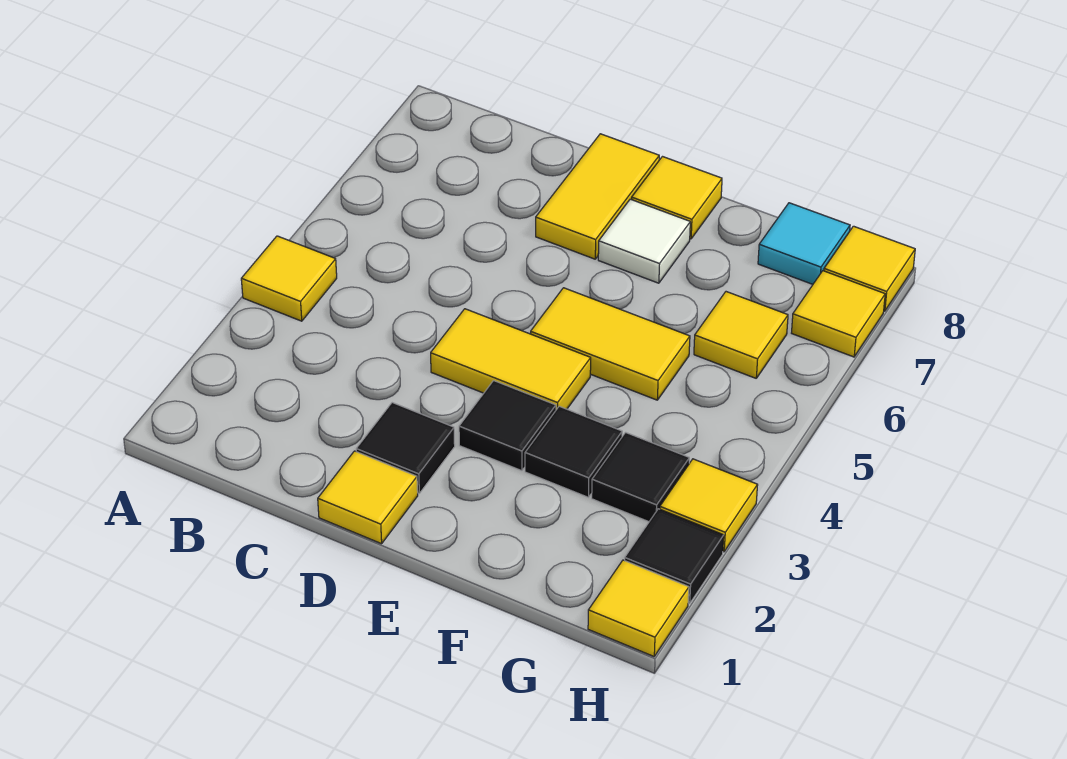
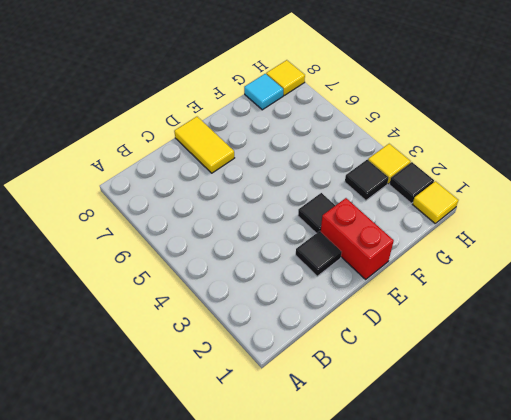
red 1x2 brick [321,198,394,279] -> none
none -> yellow 1x1 tile [241,236,337,321]
none -> yellow 1x1 tile [318,451,418,544]
none -> yellow 1x2 tile [431,309,591,410]

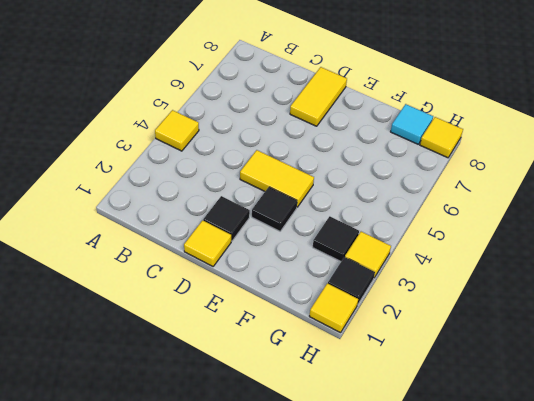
none -> yellow 1x2 tile [531,288,690,400]
none -> white 1x1 tile [598,199,690,283]
none -> yellow 1x1 tile [632,157,722,239]

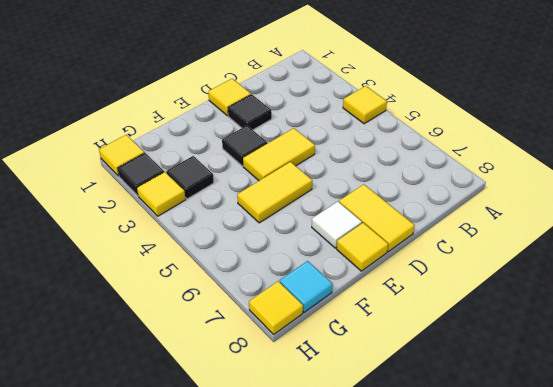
none -> black 1x1 tile [525,406,622,497]
none -> yellow 1x1 tile [694,292,788,378]
none -> yellow 1x1 tile [792,271,885,357]

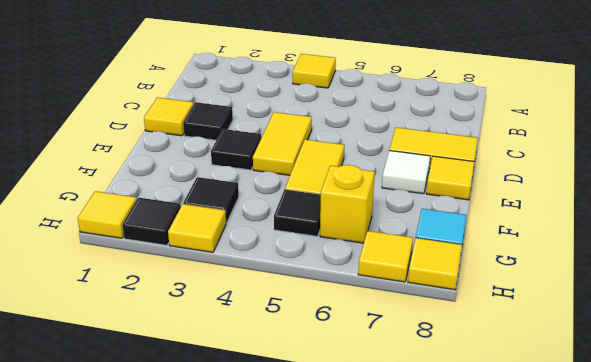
black 1x1 tile [274,189,321,236] -> black 1x1 tile moved to [525,406,622,497]
yellow 1x1 brick [320,165,375,243] -> yellow 1x1 tile [694,292,788,378]

